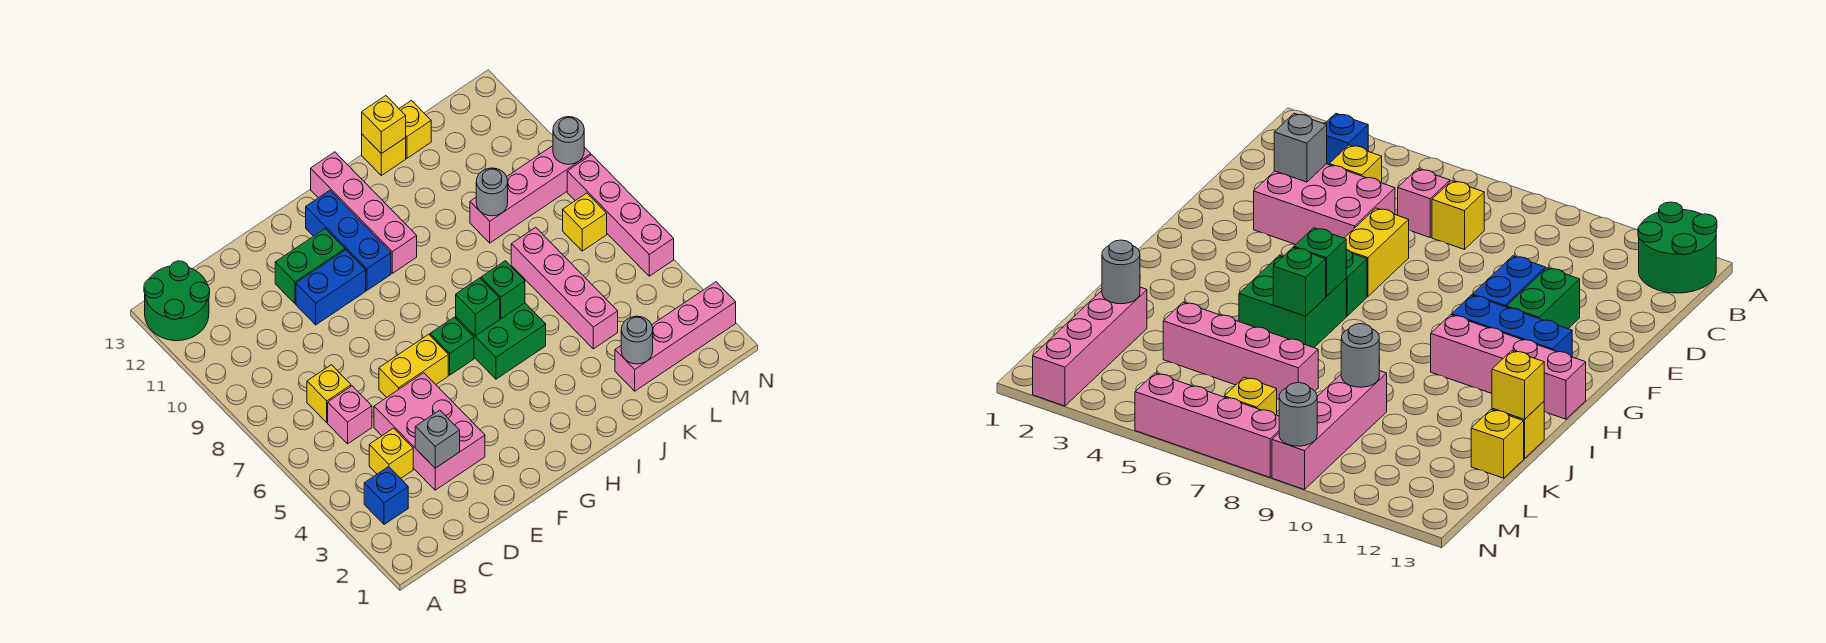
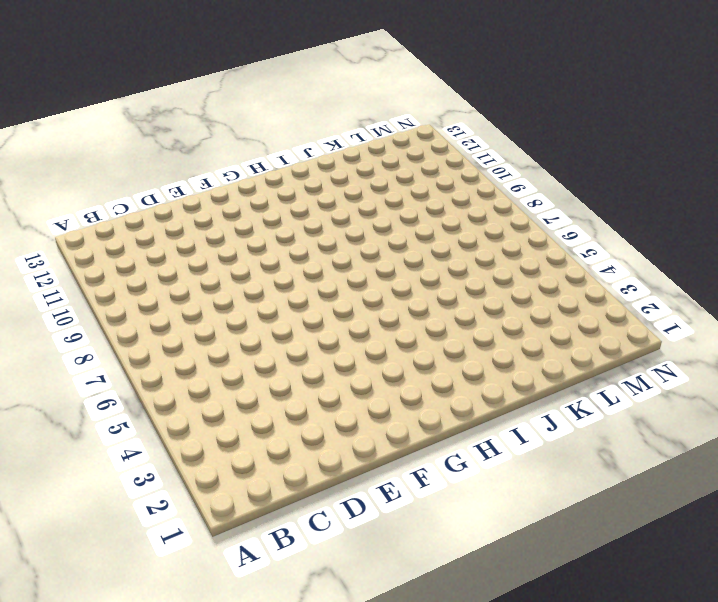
none -> green 2x2 round brick [144,261,210,341]
none -> blue 1x1 brick [364,467,408,525]
none -> yellow 1x1 brick [369,428,413,478]

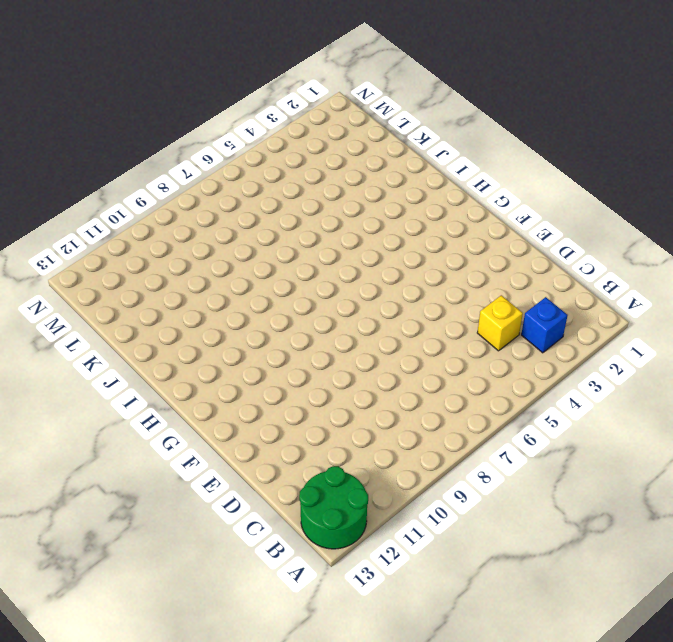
none -> pink 1x1 brick [328,386,372,444]
none -> yellow 1x1 brick [307,365,351,423]
none -> pink 2x3 brick [374,373,485,490]

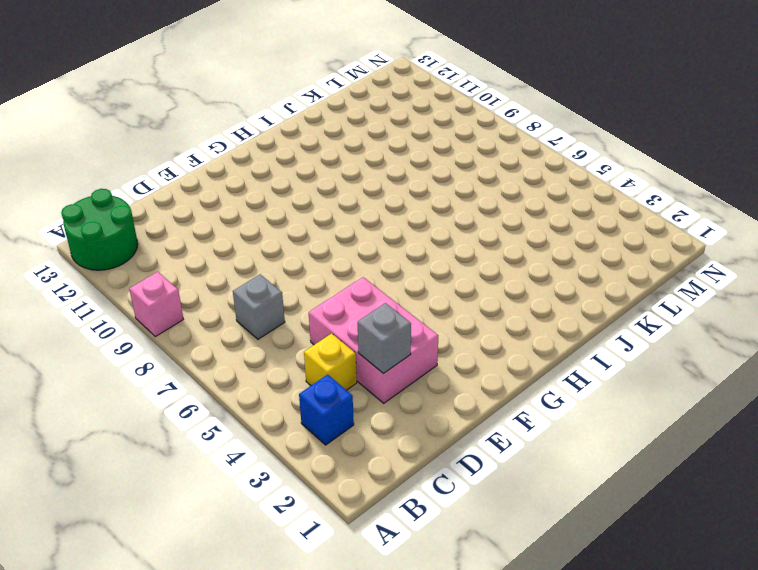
pink 1x1 brick [129,272,183,337] -> pink 1x1 brick moved to [328,386,372,444]
grey 1x1 brick [233,274,285,339] -> yellow 1x1 brick [307,365,351,423]
none -> yellow 1x2 brick [379,334,448,397]
none -> blue 1x2 brick [296,250,366,325]
none -> green 1x2 brick [275,229,345,304]

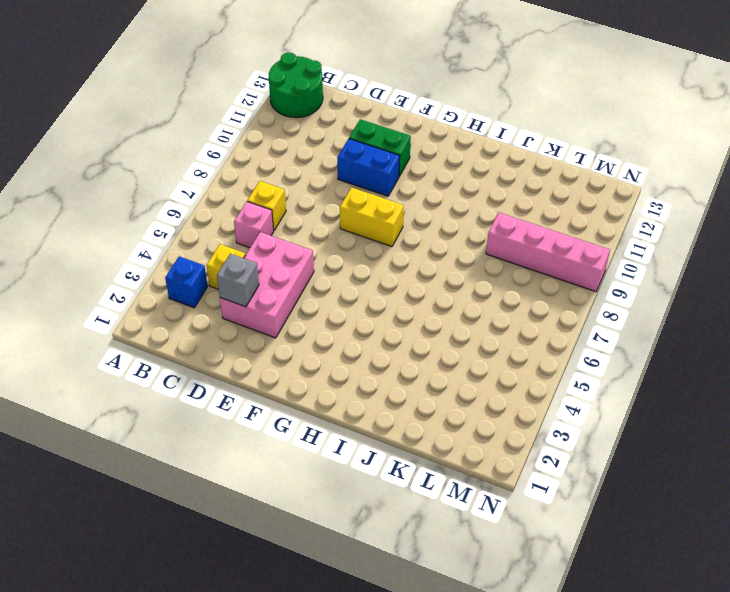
yellow 1x2 brick [340,187,404,247] -> yellow 1x2 brick moved to [379,334,448,397]
none -> green 1x1 brick [430,317,474,375]
none -> blue 1x3 brick [306,190,391,290]
none -> green 2x2 brick [456,303,546,379]

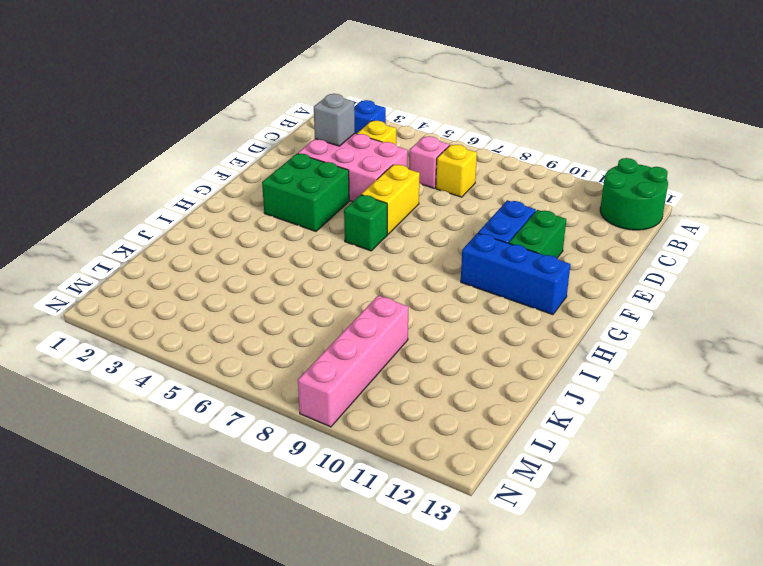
green 2x2 brick [262,154,349,231] -> green 2x2 brick moved to [456,303,546,379]
none -> pink 1x4 brick [311,152,417,273]
none -> yellow 1x1 brick [362,134,406,175]
none -> pink 1x4 brick [615,282,736,391]

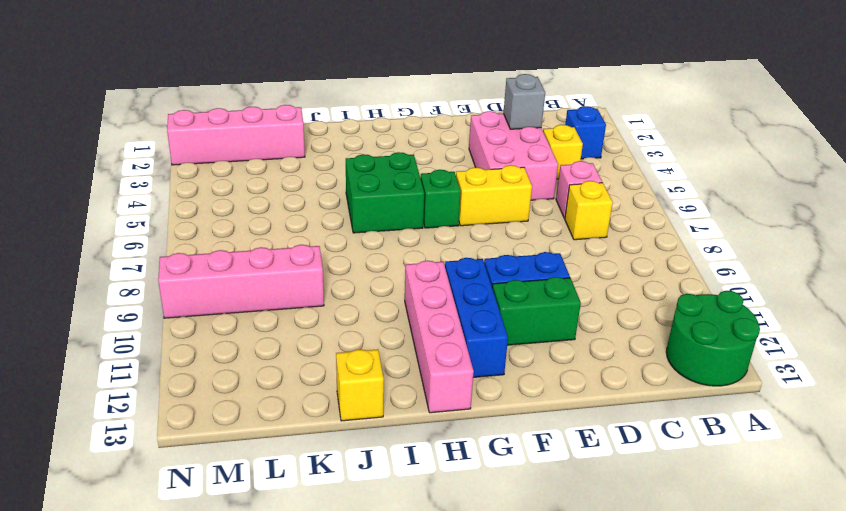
none -> pink 1x4 brick [511,227,618,349]
none -> yellow 1x1 brick [399,100,431,158]
none -> yellow 1x1 brick [563,193,607,251]

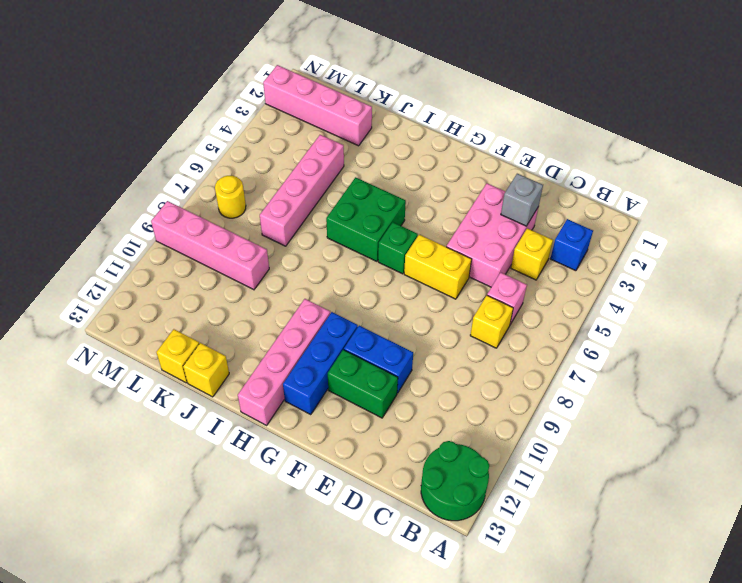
yellow 1x1 round brick [215,176,246,218] -> yellow 1x1 brick [563,193,607,251]
none -> pink 1x4 brick [567,155,674,276]
none -> green 1x1 brick [456,278,500,336]
none -> green 1x1 brick [481,261,525,319]

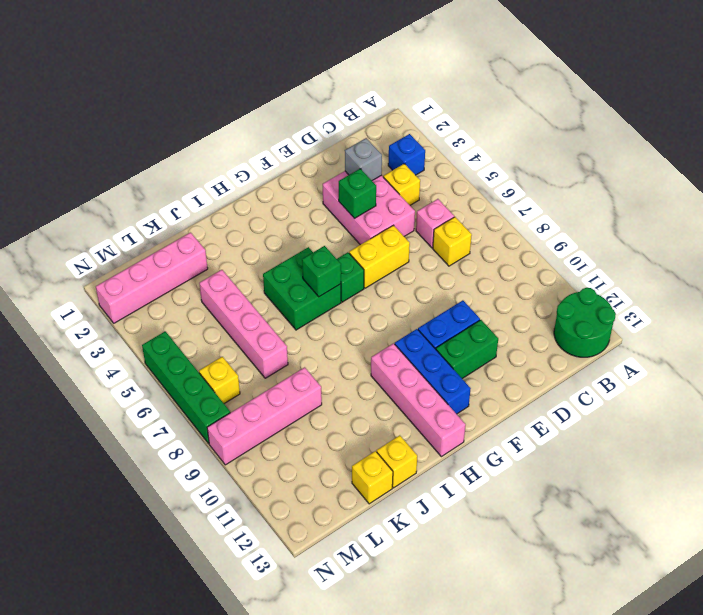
green 1x1 brick [339,169,376,219] -> green 1x1 brick moved to [481,261,525,319]
green 1x4 brick [142,331,230,444] -> pink 1x4 brick [567,155,674,276]
none -> yellow 1x1 brick [362,96,406,154]
none -> grey 1x1 round brick [621,316,653,364]
none -> grey 1x1 round brick [476,168,508,216]

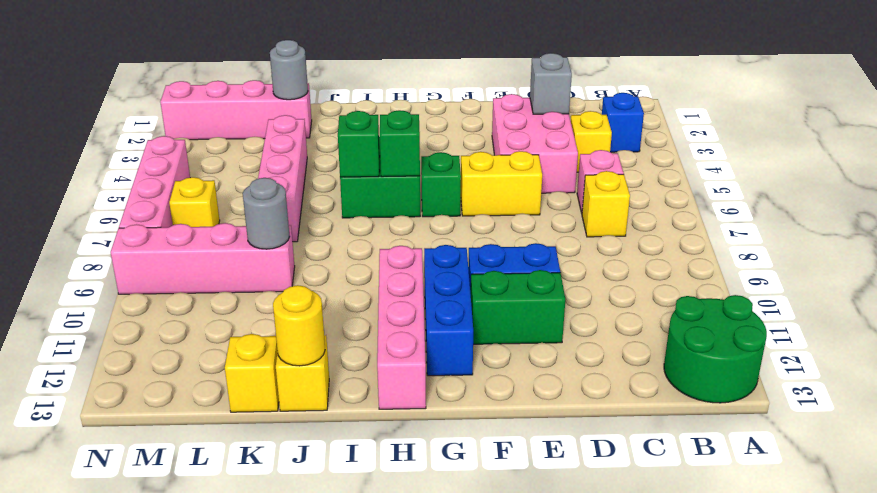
yellow 1x1 round brick [273,285,325,366] -> yellow 1x1 brick [362,96,406,154]
none -> grey 1x1 round brick [553,117,584,164]

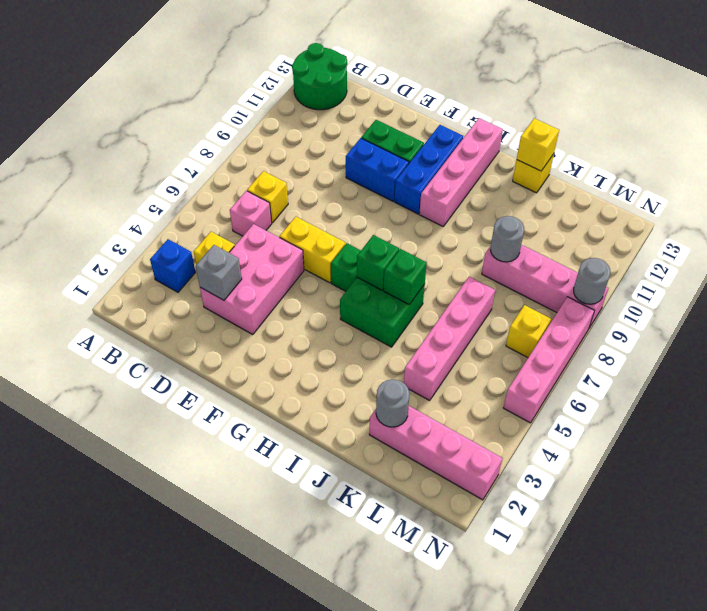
none -> yellow 1x1 brick [399,100,431,158]

